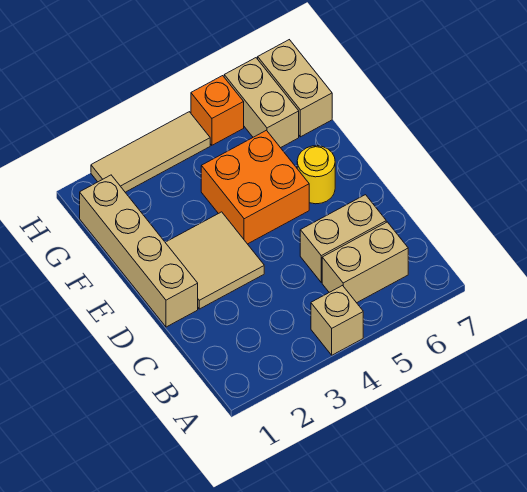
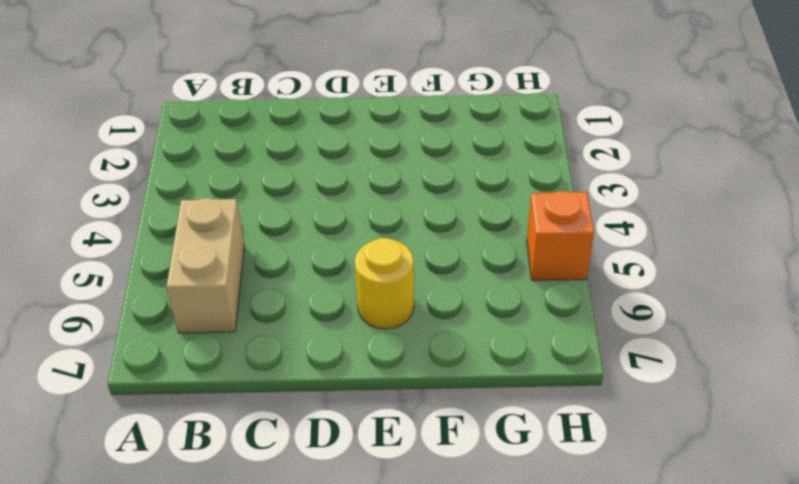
none -> tan 1x1 brick [311,286,363,355]
none -> tan 1x2 brick [300,195,386,282]

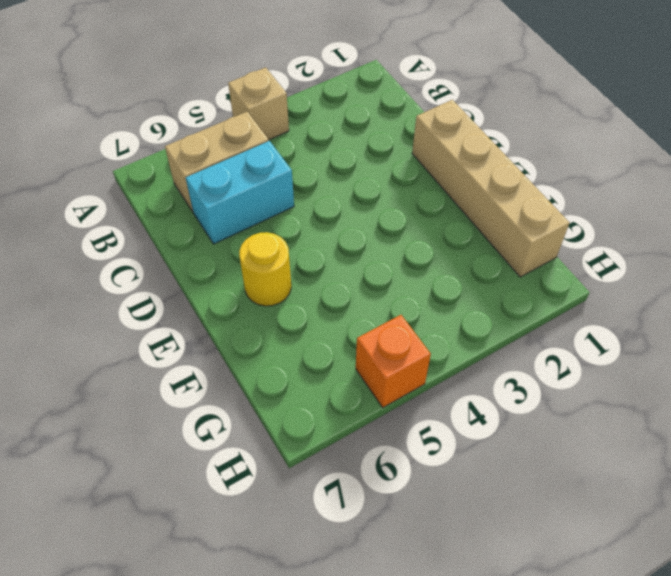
cyan 1x2 brick [186,141,294,244] -> tan 1x2 brick [300,195,386,282]
none -> tan 2x2 tile [165,212,264,309]
none -> orange 2x2 brick [201,130,309,244]

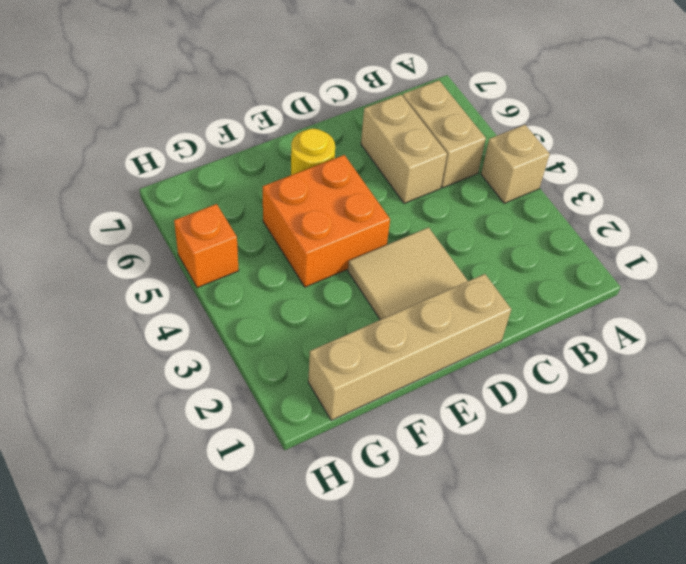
none -> tan 1x2 brick [224,58,299,148]
none -> tan 1x2 brick [258,40,332,137]

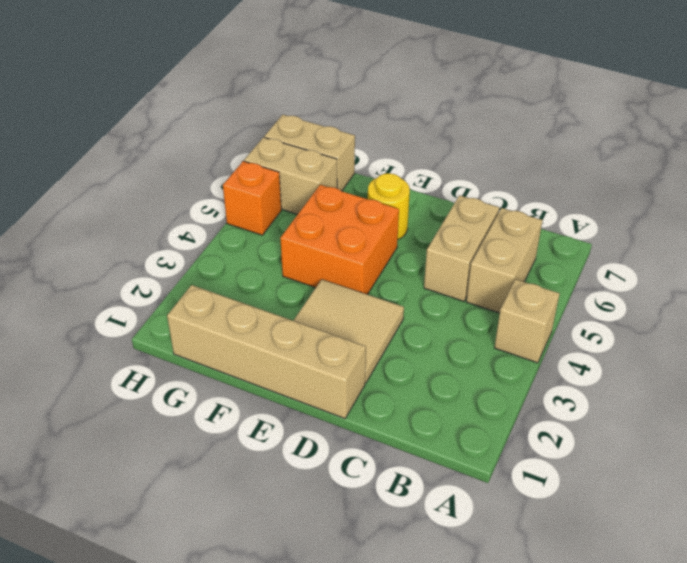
none -> tan 1x3 tile [91,112,210,192]

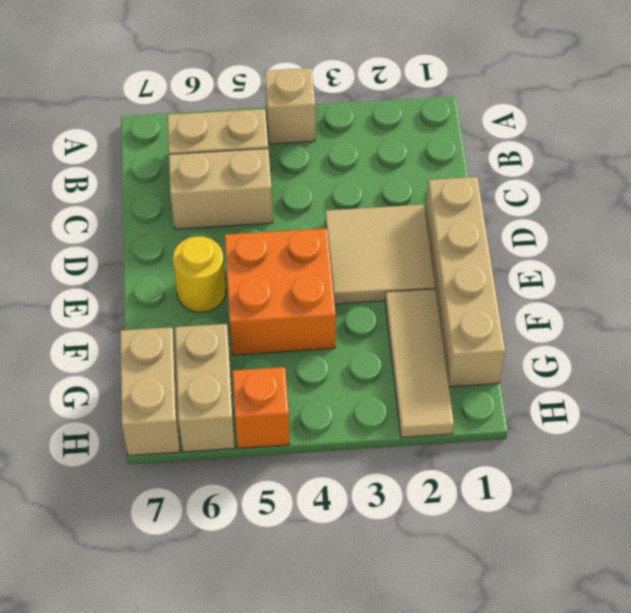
tan 1x3 tile [385,289,454,437] -> tan 1x3 tile turned to [91,112,210,192]

